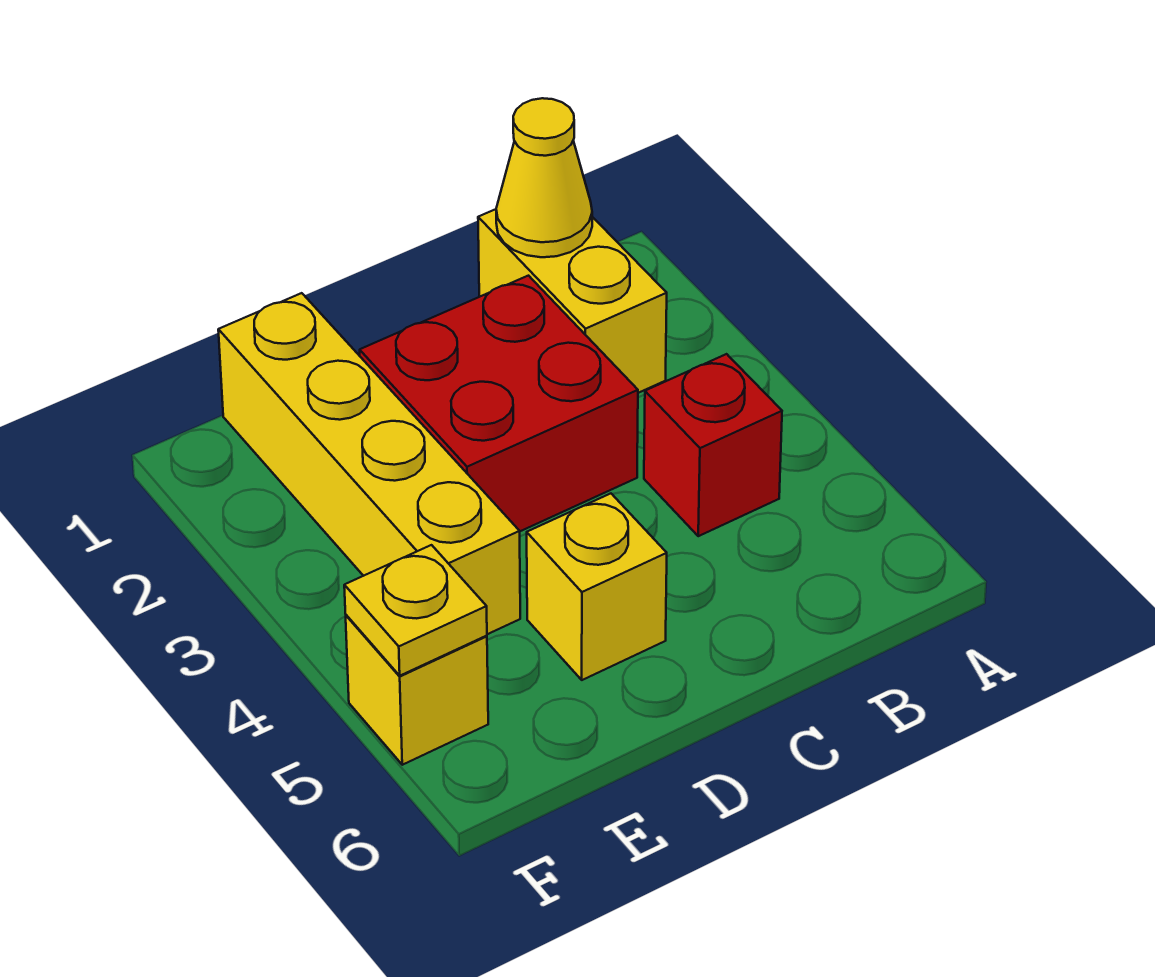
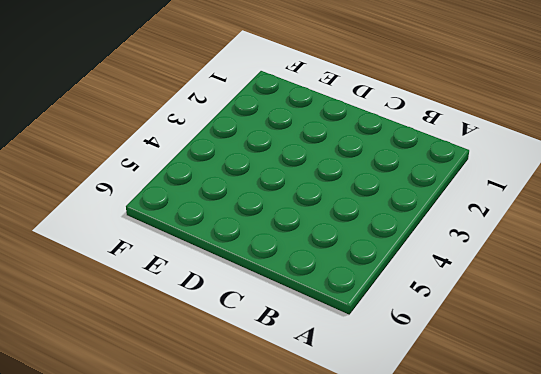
none -> yellow 1x2 brick [478,209,667,393]
none -> red 1x1 brick [644,354,782,536]

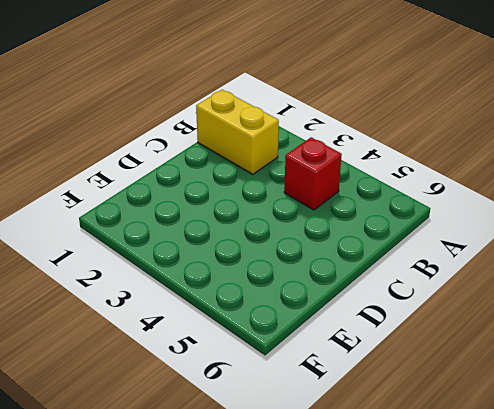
none -> red 2x2 brick [359,276,638,531]
none -> yellow 1x1 brick [527,494,667,680]

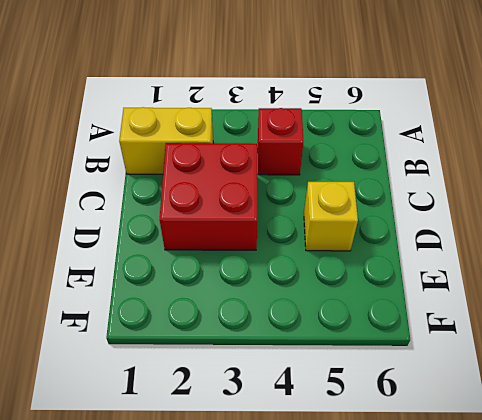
none -> yellow 1x4 brick [218,293,520,634]
none -> yellow 1x1 brick [346,615,488,765]

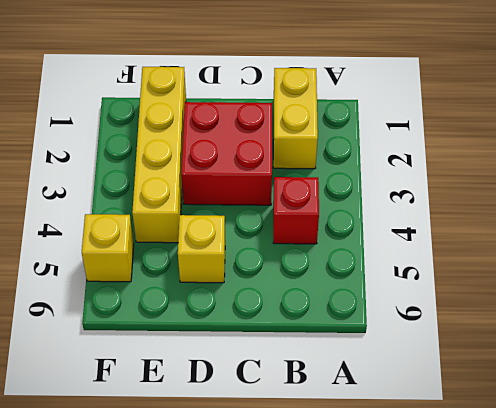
none -> yellow 1x1 cone [496,98,592,257]
none -> yellow 1x1 plate [344,545,487,676]

